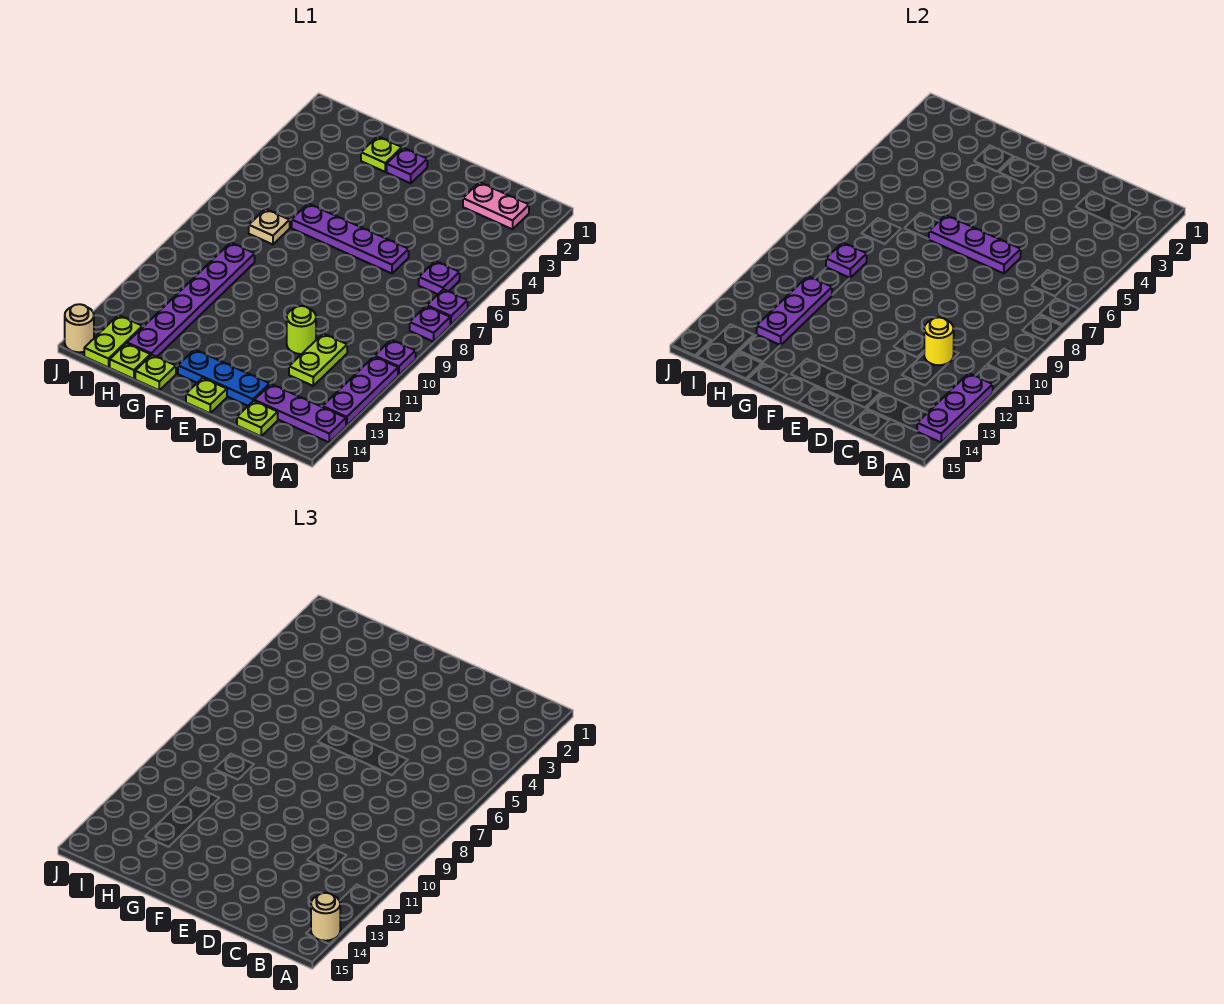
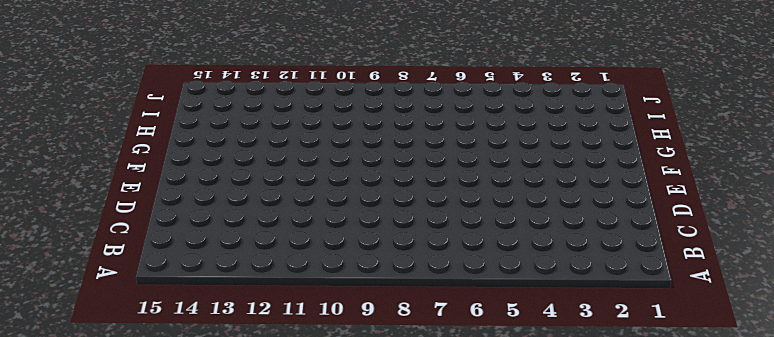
none -> purple 1x1 plate [427,289,468,325]
none -> purple 1x1 plate [410,306,450,342]
none -> purple 1x1 plate [375,340,416,375]

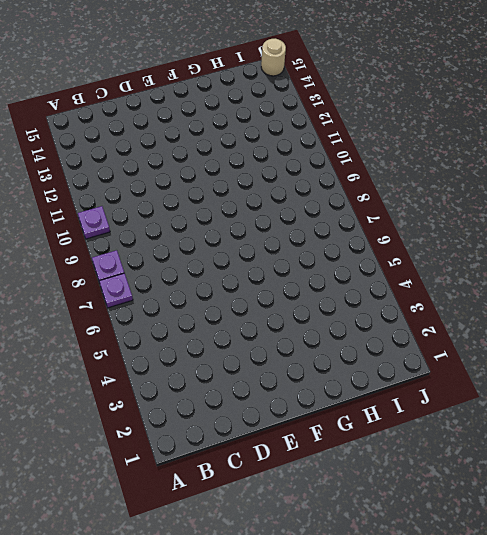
none -> purple 1x3 plate [323,356,398,426]
none -> purple 1x3 plate [254,384,346,442]
none -> pink 1x2 plate [463,182,529,229]

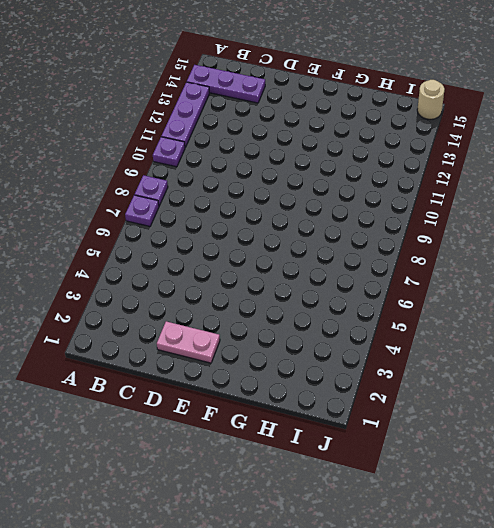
pink 1x2 plate [157,321,220,363] -> pink 1x2 plate moved to [463,182,529,229]
none -> purple 1x1 plate [419,261,460,294]
none -> lime 1x2 plate [289,334,347,386]
none -> lime 1x1 plate [237,401,278,436]

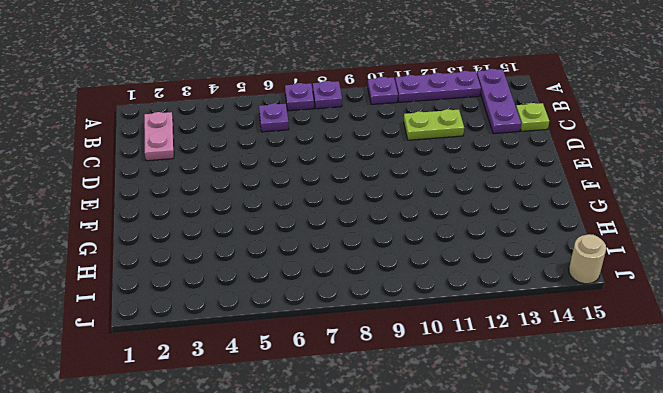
none -> purple 1x4 plate [292,204,409,273]
none -> lime 1x1 round brick [287,306,316,354]
none -> blue 1x3 plate [178,350,270,406]

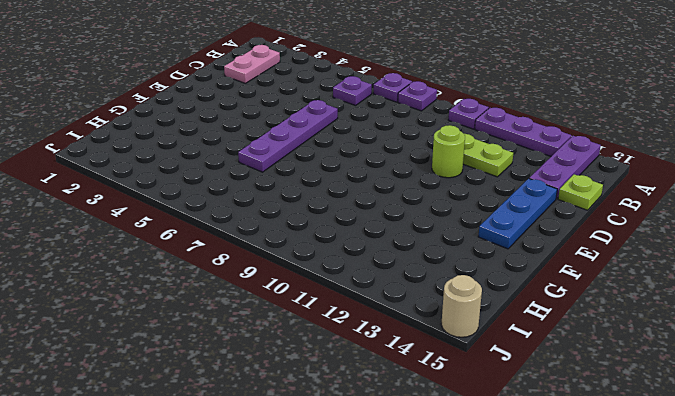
none -> lime 1x1 plate [186,378,227,413]
none -> purple 1x1 plate [387,148,427,183]
none -> lime 1x1 plate [361,136,402,172]

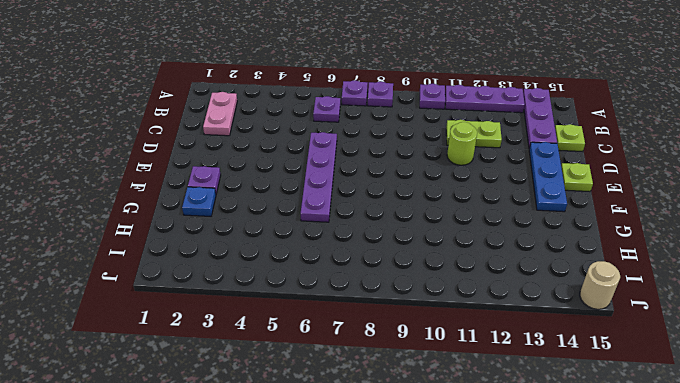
blue 1x1 plate [182,187,216,216] -> lime 1x1 plate [361,136,402,172]
none -> lime 1x1 plate [135,355,176,390]
none -> tan 1x1 plate [249,209,290,244]
none -> purple 1x6 plate [127,243,255,357]

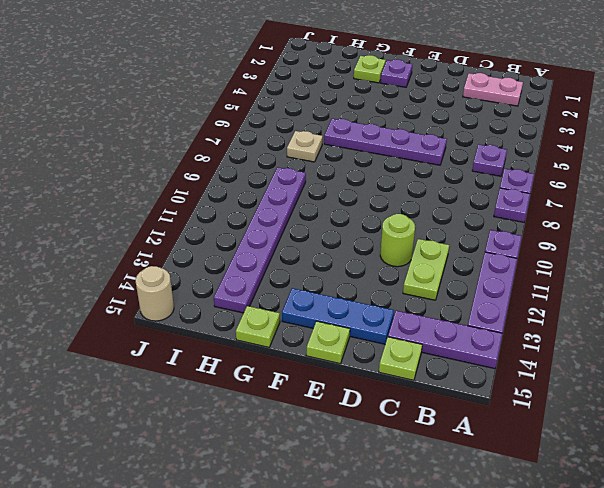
none -> lime 1x1 plate [110,343,151,379]
none -> lime 1x2 plate [84,315,142,367]
none -> purple 1x3 plate [917,373,993,442]

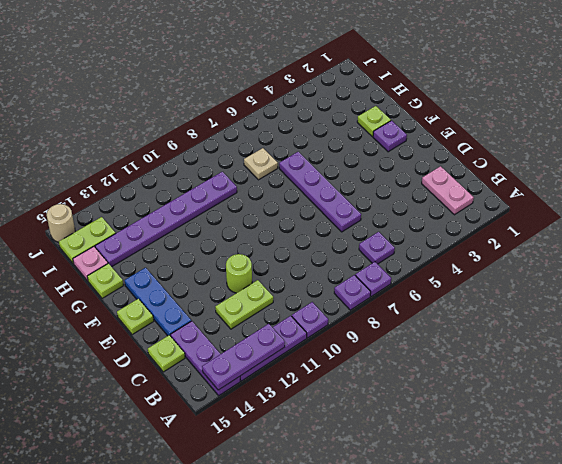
pink 1x1 plate [73,247,108,281] -> lime 1x1 plate [110,343,151,379]
none -> yellow 1x1 round brick [924,317,954,365]
none -> purple 1x3 plate [929,215,1021,273]
none -> purple 1x1 plate [826,243,867,278]

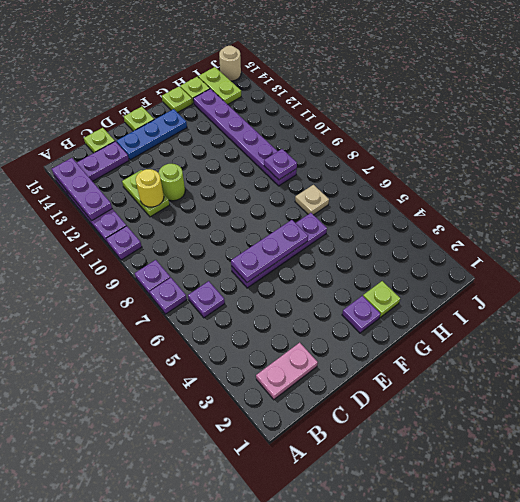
none -> purple 1x3 plate [757,276,832,345]
none -> tan 1x1 round brick [311,893,340,941]

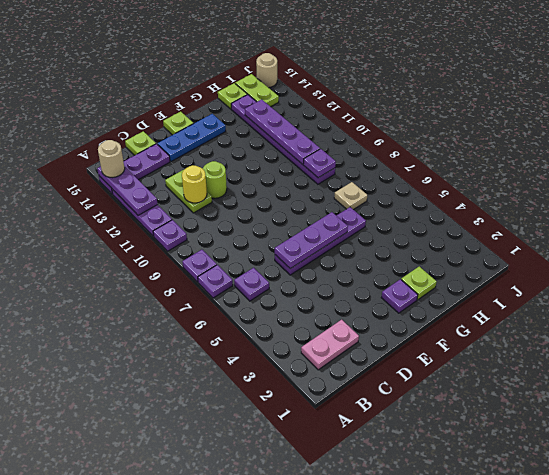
purple 1x4 plate [245,99,320,164] -> purple 1x3 plate [757,276,832,345]
none -> lime 1x1 plate [135,355,176,390]

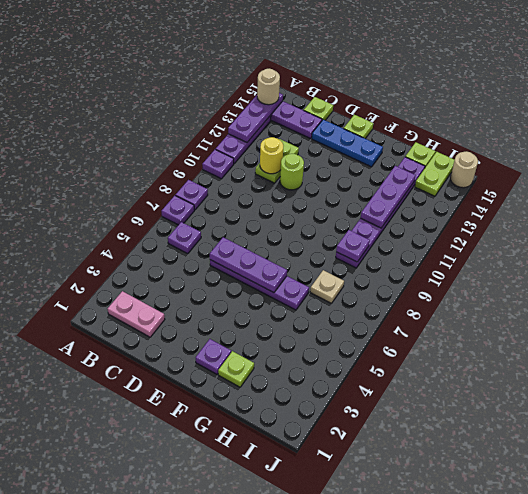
none -> lime 1x1 plate [135,355,176,390]

